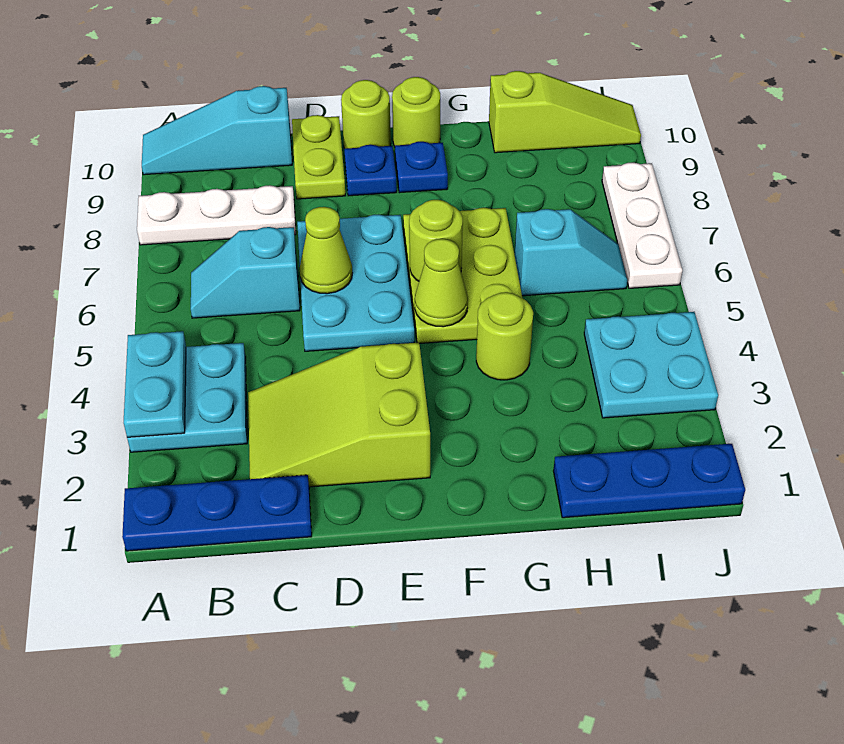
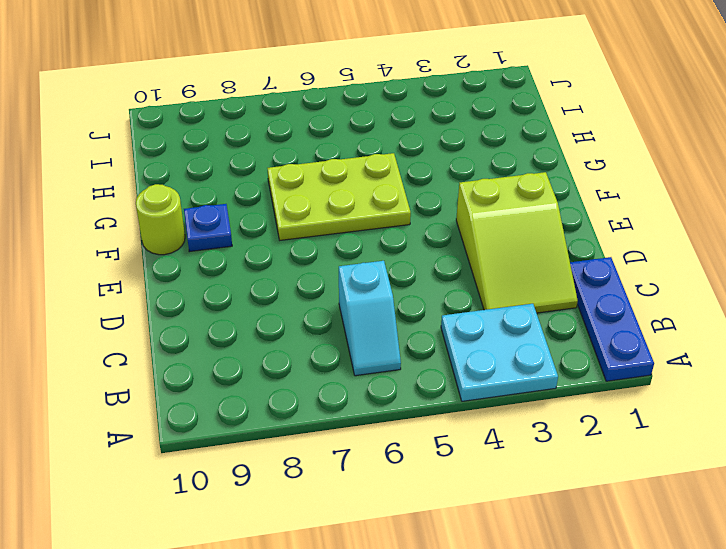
none -> white 1x3 plate [137,185,296,245]
none -> cyan 1x3 slope [142,86,292,175]
none -> cyan 2x3 plate [297,214,414,351]

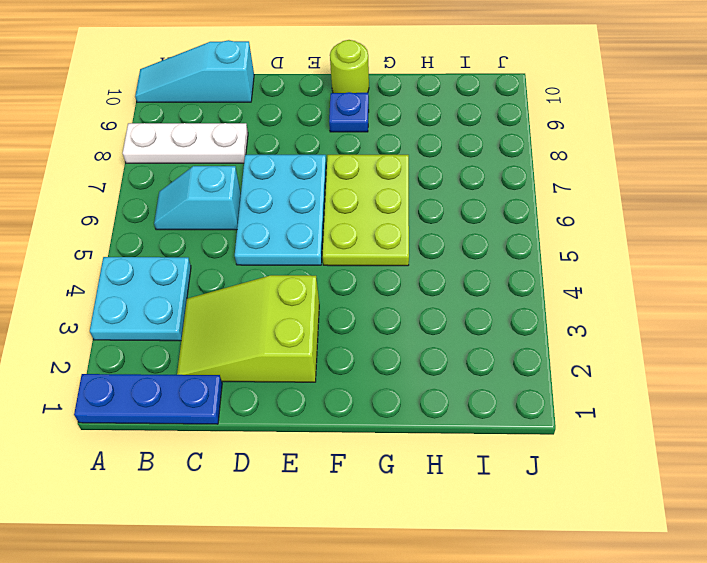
none -> lime 1x2 plate [292,115,345,199]
none -> blue 1x1 plate [344,145,397,196]
none -> lime 1x1 round brick [341,80,391,149]

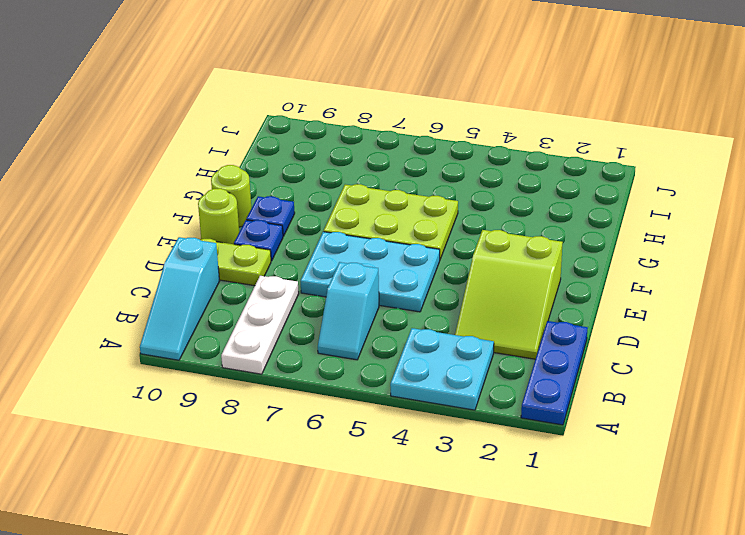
none -> lime 1x1 round brick [476,292,533,380]
none -> blue 1x3 plate [554,444,745,518]
none -> cyan 1x2 slope [515,209,627,296]

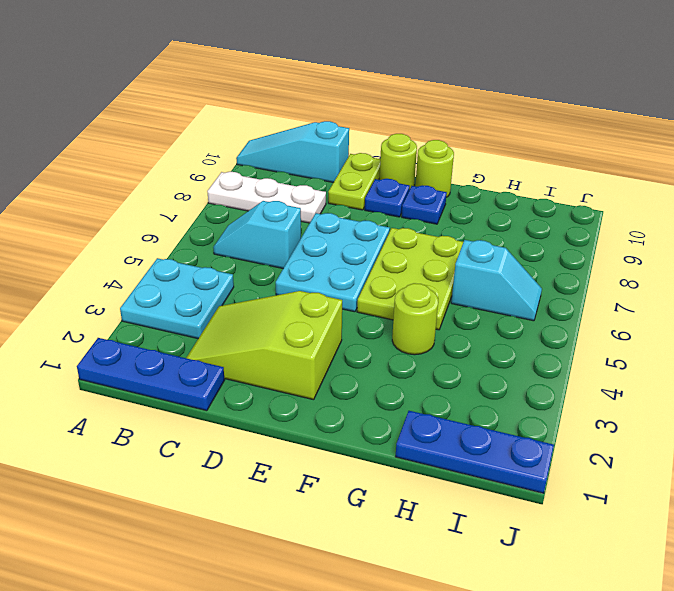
none -> lime 1x3 slope [489,71,641,153]
none -> cyan 2x2 plate [584,312,718,418]
none -> white 1x3 plate [602,162,682,288]

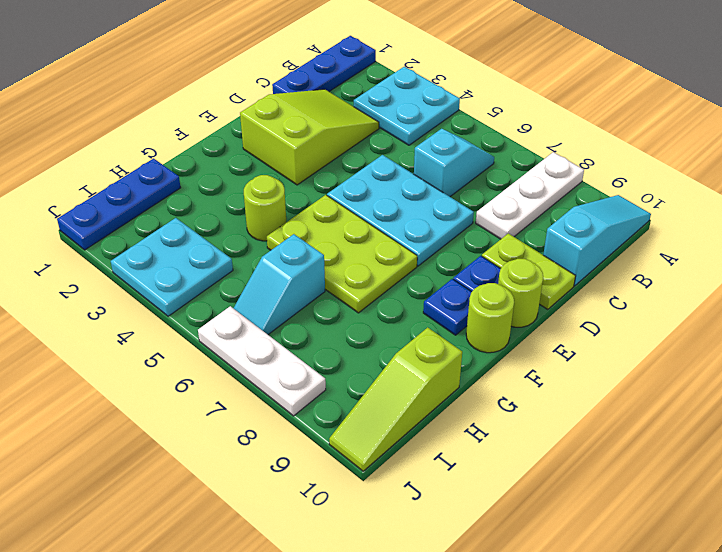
none -> cyan 1x2 plate [124,331,186,437]
none -> lime 1x1 cone [300,207,352,294]
none -> lime 1x1 cone [415,239,468,327]

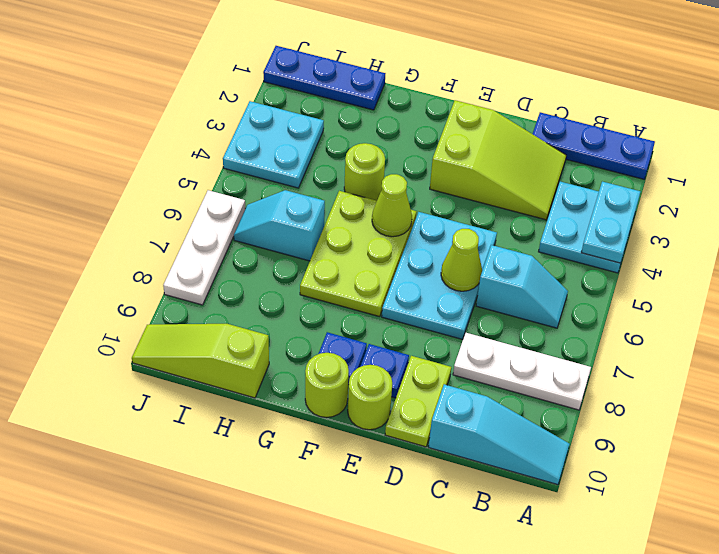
none -> lime 1x1 round brick [409,200,463,281]

